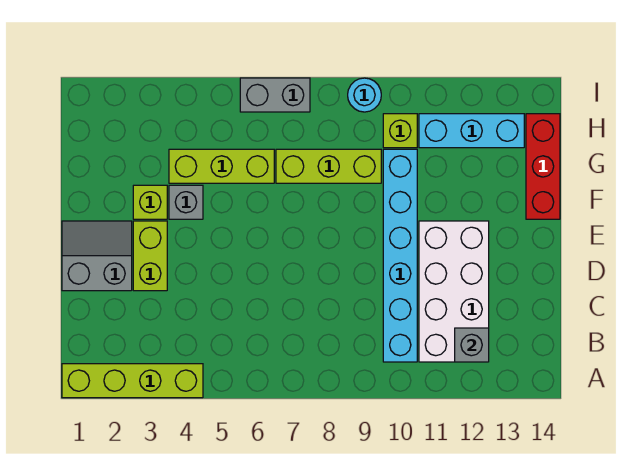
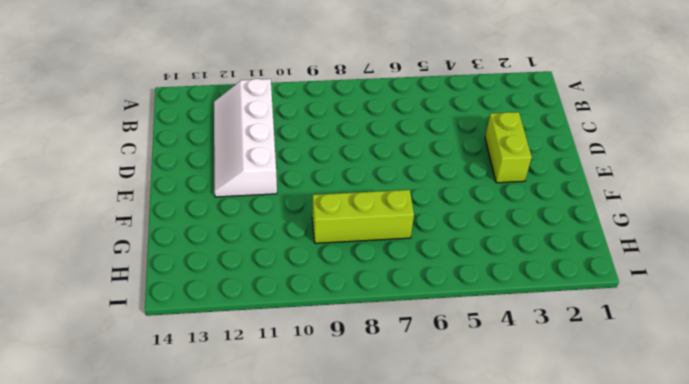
white 2x4 slope [214,79,277,197] -> white 2x4 brick [419,221,489,362]
none -> lime 1x4 brick [62,364,203,398]
none -> cyan 1x6 brick [383,149,417,362]
none -> grey 2x2 slope [62,221,132,291]

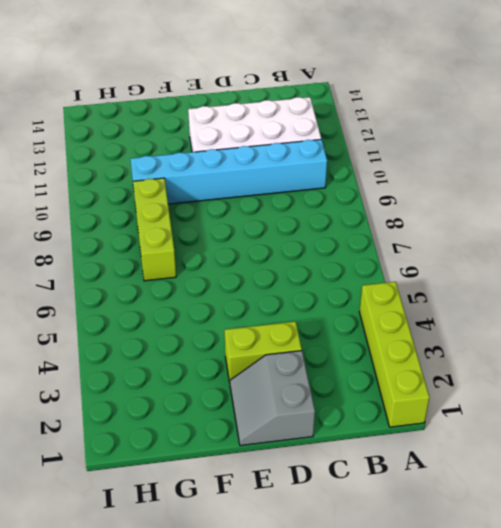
none -> lime 1x1 brick [133,185,167,219]
none -> grey 1x1 brick [169,185,203,219]
none -> red 1x3 brick [526,114,560,219]

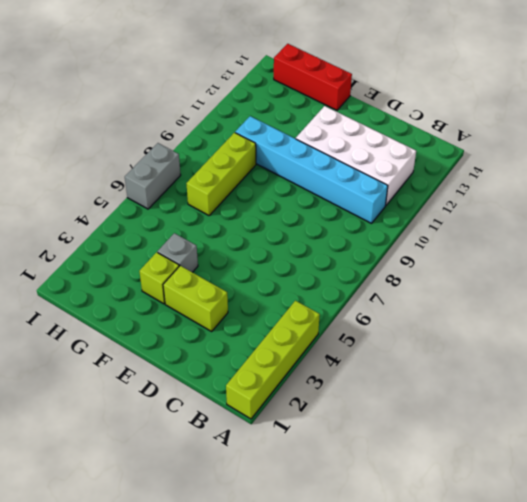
none -> grey 2x2 slope [62,221,132,291]
none -> lime 1x3 brick [169,149,274,183]
none -> lime 1x1 brick [383,114,417,148]

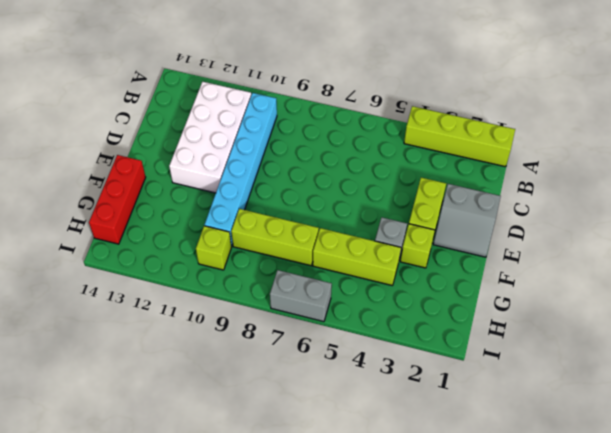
none -> cyan 1x3 brick [419,114,524,148]
none -> cyan 1x1 round brick [348,78,381,112]
none -> grey 1x1 brick [455,328,489,362]

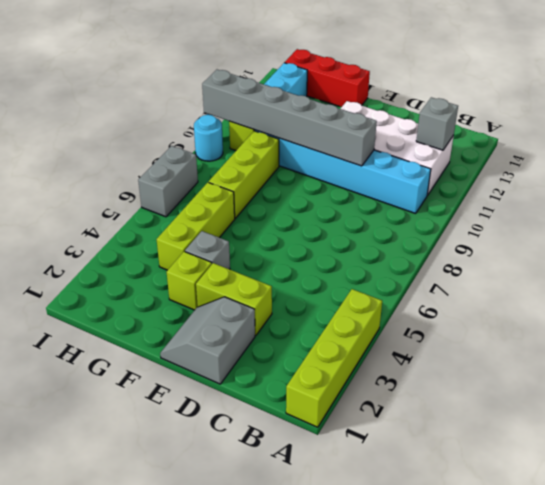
grey 1x6 brick [202,70,377,166] -> none

